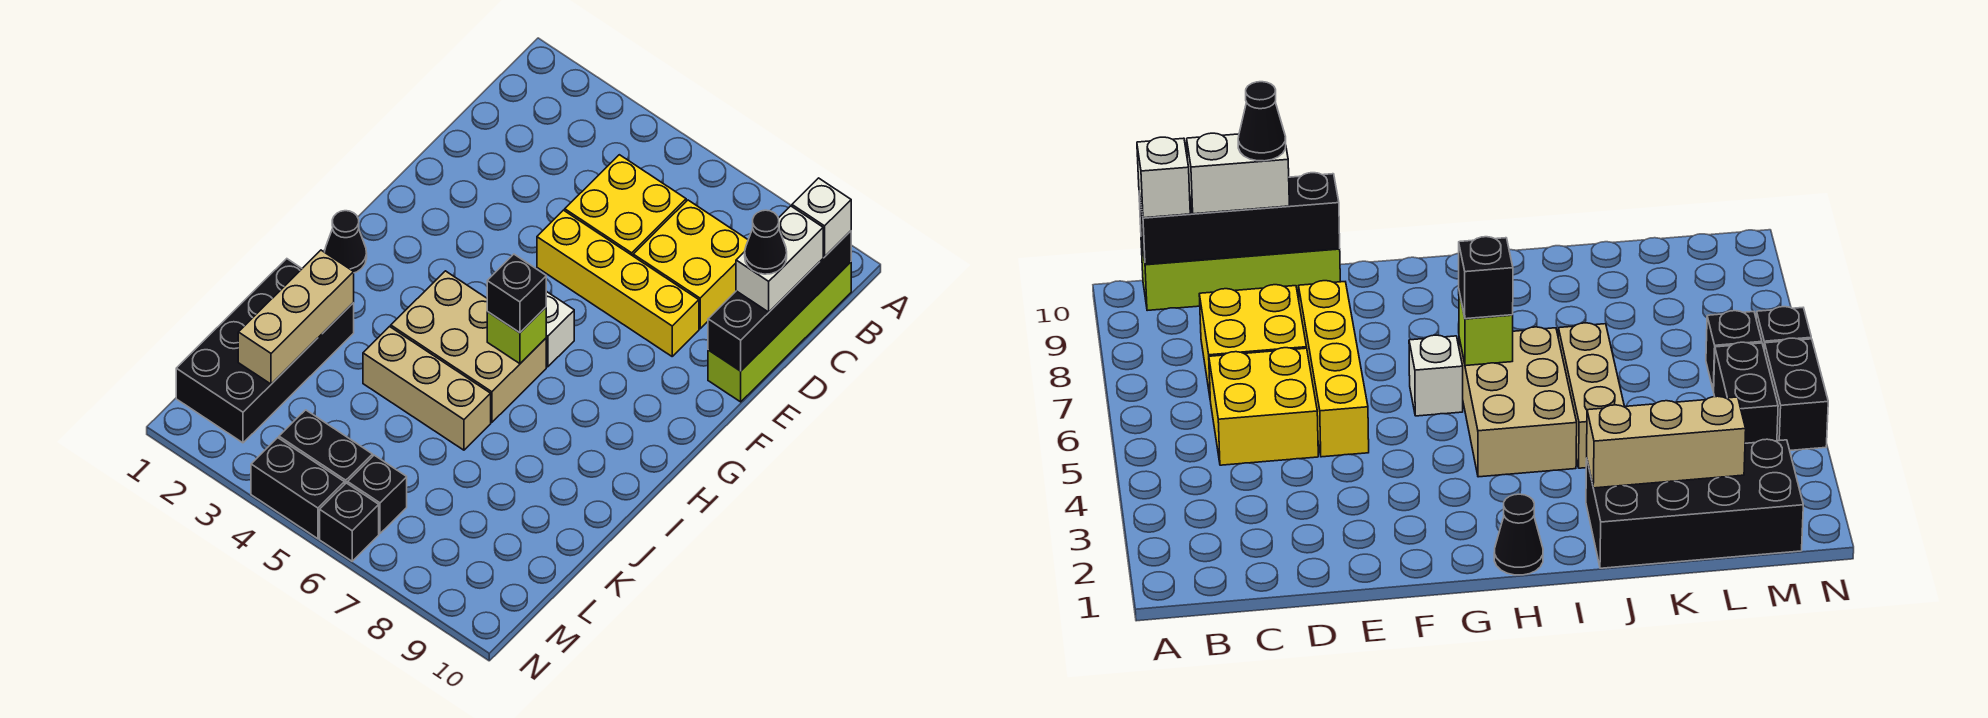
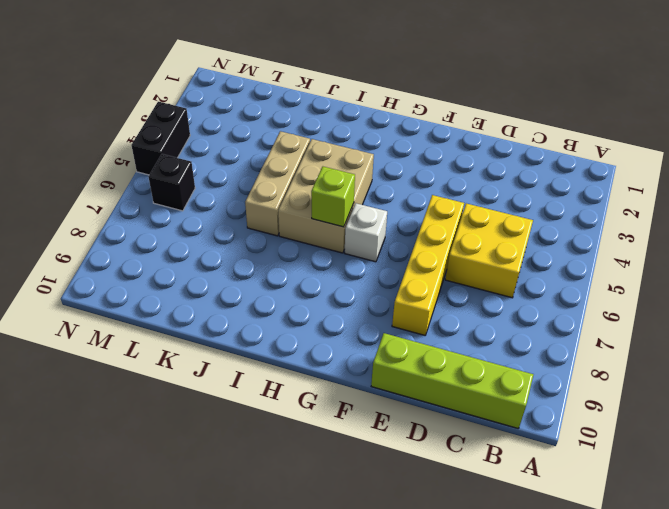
none -> yellow 2x2 brick [633,200,748,329]
none -> black 1x1 cone [325,211,367,273]
none -> black 2x4 brick [176,259,354,443]

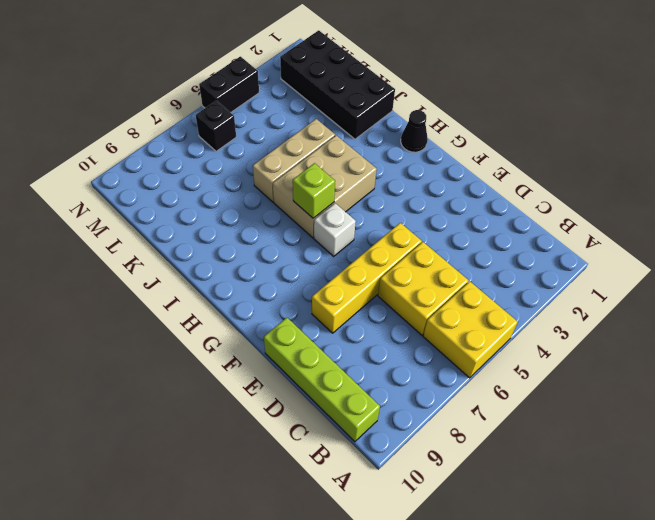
yellow 2x2 brick [423,281,518,378] -> yellow 2x2 brick moved to [633,200,748,329]
none -> black 1x2 brick [279,410,373,484]
none -> black 1x1 brick [320,483,379,561]
none -> black 1x4 brick [708,231,851,371]

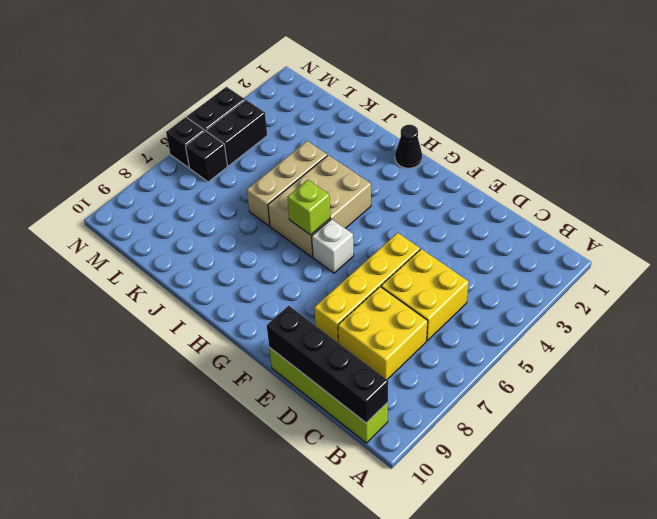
none -> black 2x4 brick [176,259,354,443]
none -> tan 1x3 brick [238,250,354,384]
none -> white 1x1 brick [792,178,851,256]

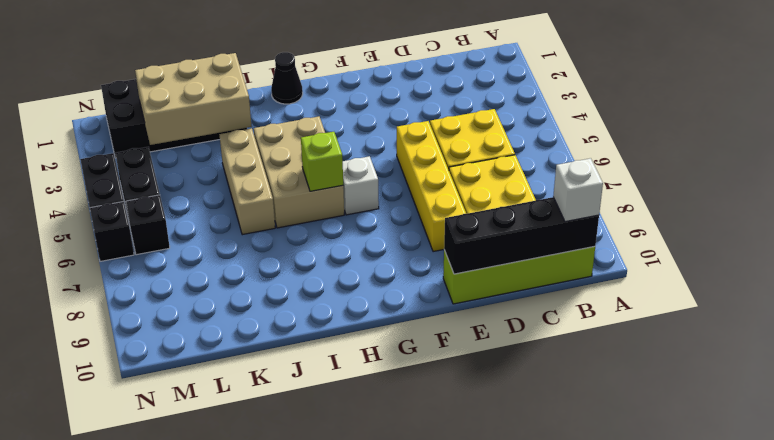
tan 2x3 brick [135,53,252,145] -> tan 1x3 brick [238,250,354,384]
none -> white 1x2 brick [736,206,823,312]
none -> black 1x1 brick [487,254,546,333]
none -> black 1x1 cone [745,210,787,274]

